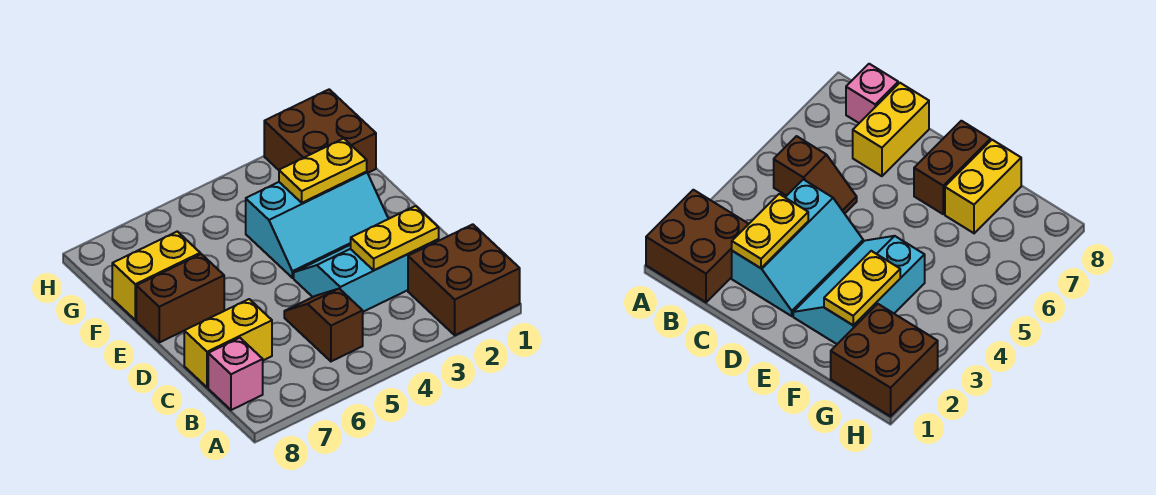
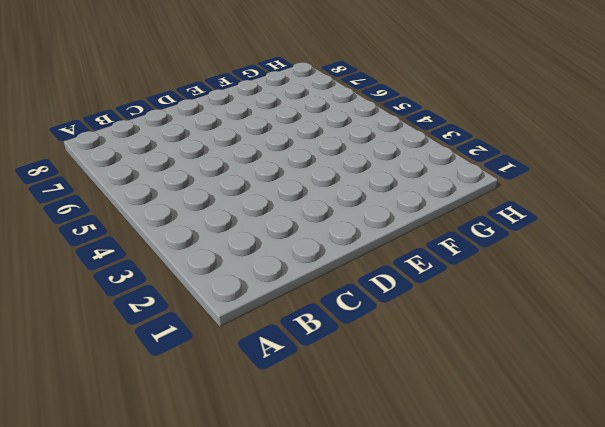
none -> brown 2x2 brick [408,224,520,335]
none -> brown 1x2 slope [284,289,363,361]

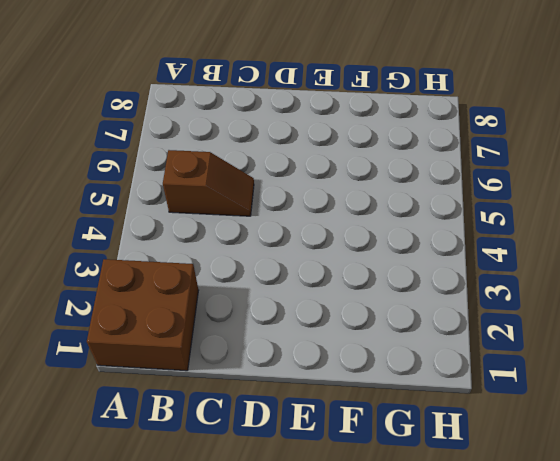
none -> pink 1x1 brick [208,338,263,410]
none -> cyan 2x3 slope [294,239,439,312]

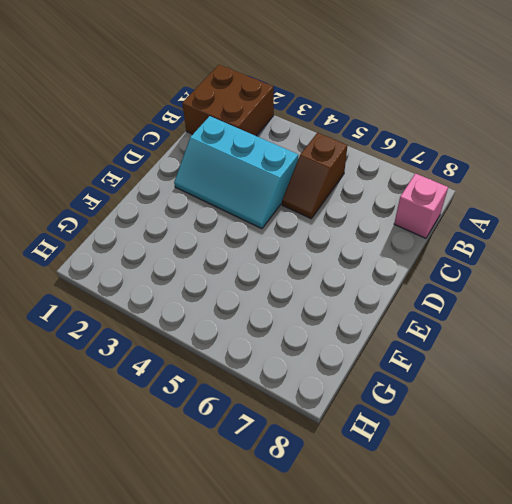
none -> yellow 1x2 brick [184,299,272,388]
none -> cyan 2x3 slope [246,172,388,278]

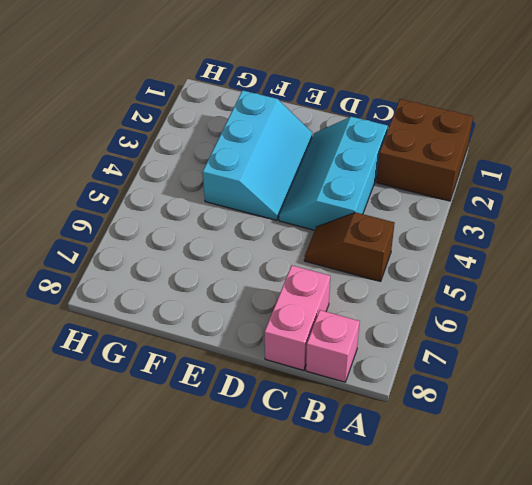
pink 1x2 brick [265,265,330,370] -> yellow 1x2 brick [184,299,272,388]
none -> brown 1x2 brick [136,254,224,342]
none -> yellow 1x2 brick [112,231,200,320]

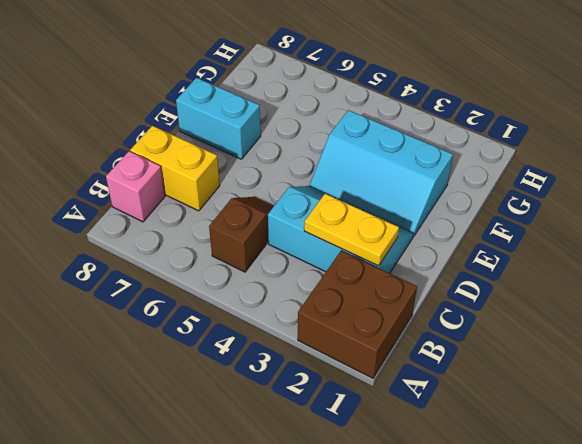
cyan 1x2 brick [176,78,261,159] -> brown 1x2 brick [136,254,224,342]
none -> yellow 1x2 brick [112,231,200,320]
none -> brown 2x2 brick [264,89,376,173]

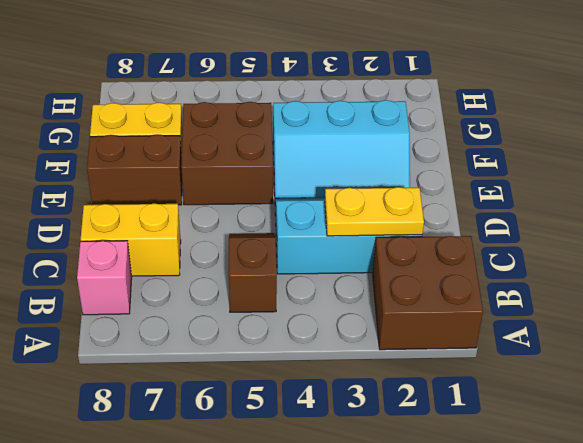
brown 2x2 brick [181,102,273,205] -> brown 2x2 brick moved to [264,89,376,173]
none -> yellow 1x2 plate [279,138,367,203]

